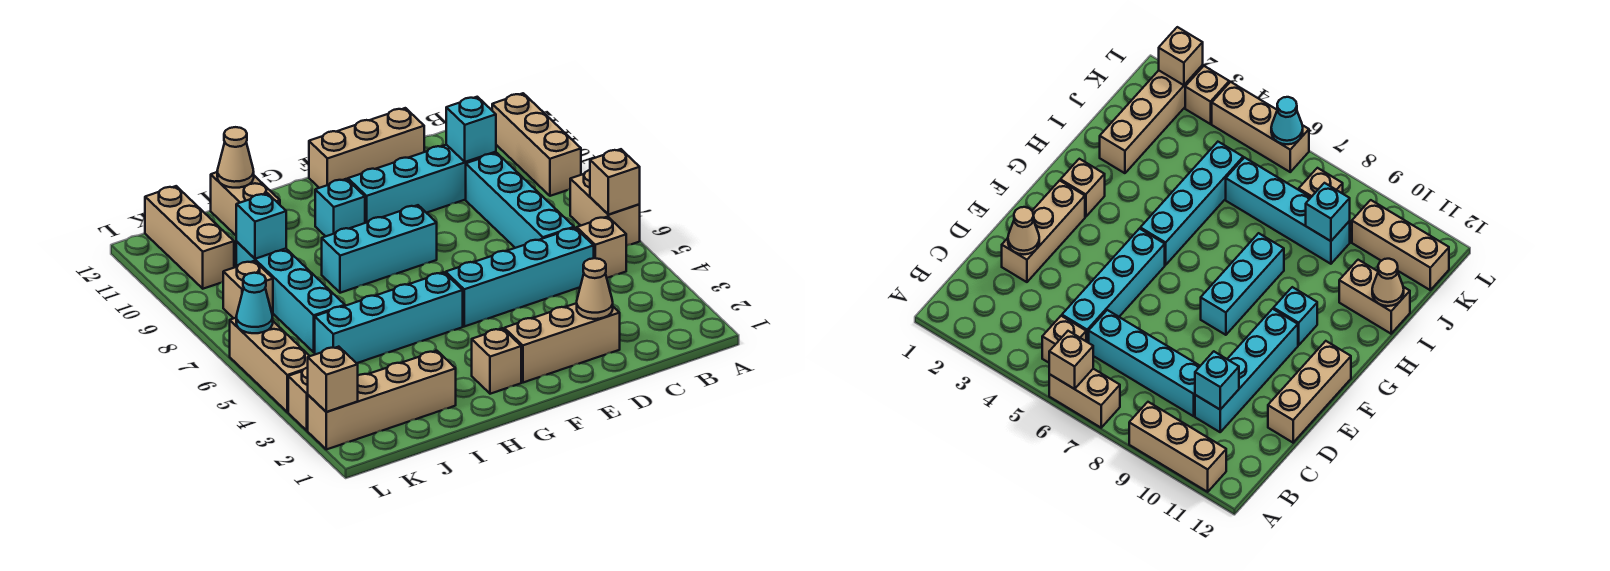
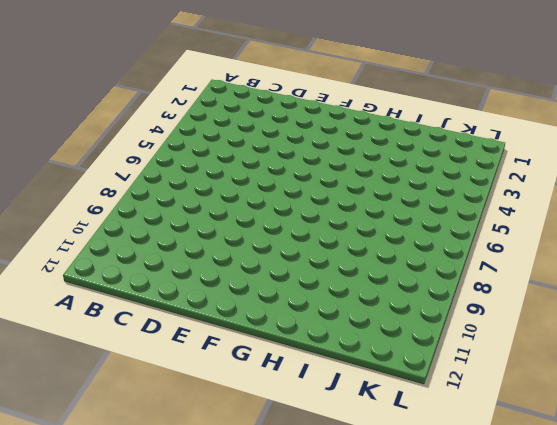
none -> tan 1x2 brick [570,170,640,246]
none -> tan 1x3 brick [492,93,581,196]
none -> tan 1x1 brick [577,217,626,278]

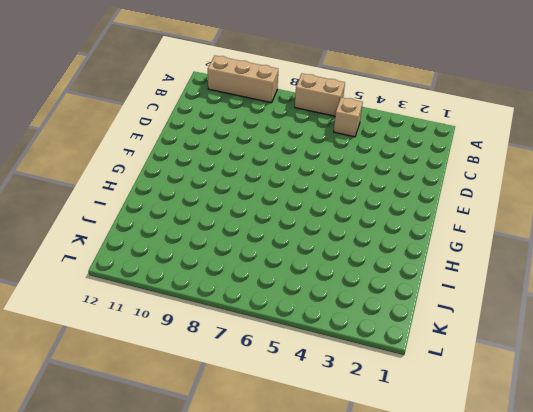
none -> cyan 1x4 brick [446,228,594,326]
none -> cyan 1x4 brick [466,153,574,248]
none -> cyan 1x4 brick [348,145,496,223]

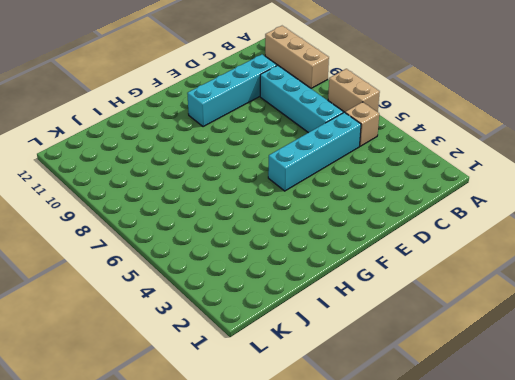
none -> tan 1x3 brick [504,303,620,383]
none -> tan 1x3 brick [309,108,424,188]
none -> cyan 1x3 brick [322,205,437,293]

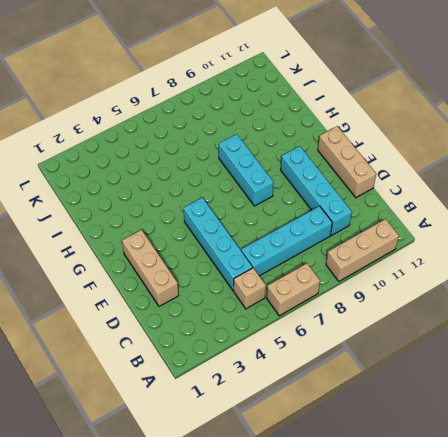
none -> tan 1x1 brick [472,328,521,394]
none -> cyan 1x4 brick [315,272,463,363]
none -> cyan 1x1 brick [315,179,365,236]

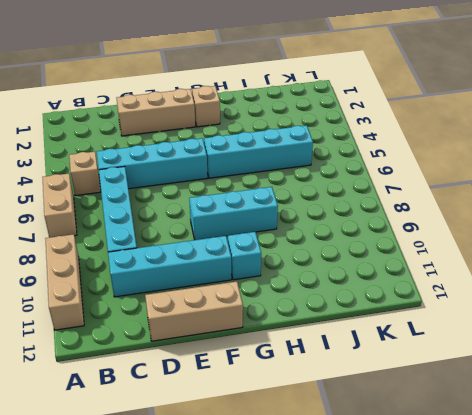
none -> tan 1x4 brick [308,351,456,449]
none -> tan 1x2 brick [211,172,280,235]
none -> cyan 1x4 brick [236,242,345,352]

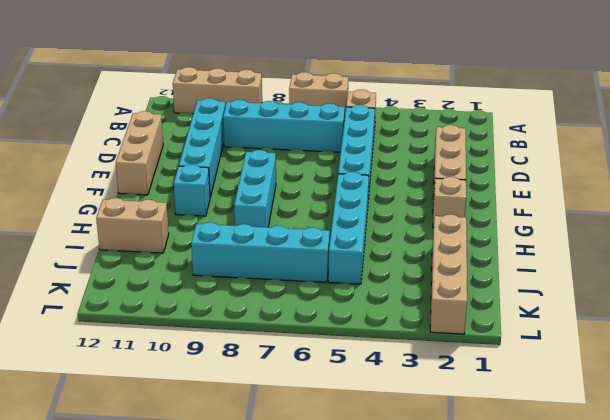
none -> tan 1x1 brick [223,261,273,318]
none -> tan 1x3 brick [145,186,234,289]
none -> tan 1x1 brick [288,367,308,431]

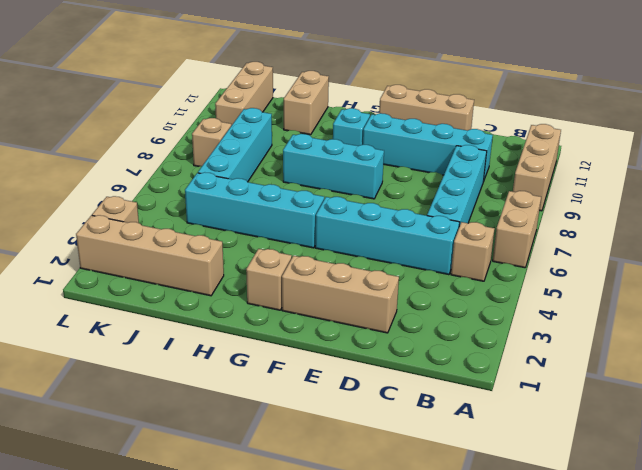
none -> tan 1x3 brick [230,318,309,412]
none -> tan 1x1 brick [590,149,640,215]
none -> cyan 1x1 brick [446,97,496,162]

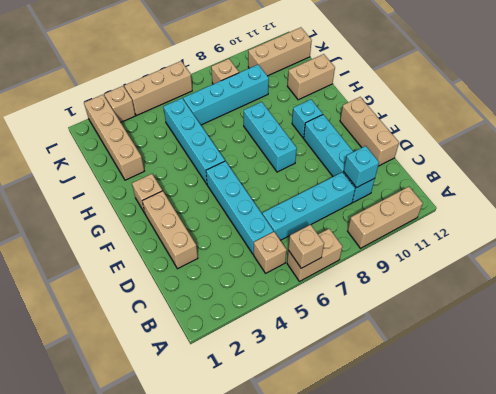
none -> tan 1x1 cone [577,258,613,319]
none -> tan 1x1 cone [217,127,254,188]
none -> cyan 1x1 brick [236,193,286,259]

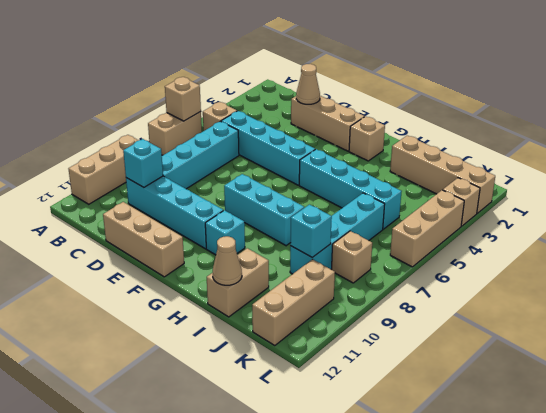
none -> tan 1x1 brick [308,347,358,412]
none -> cyan 1x1 cone [236,273,273,333]

